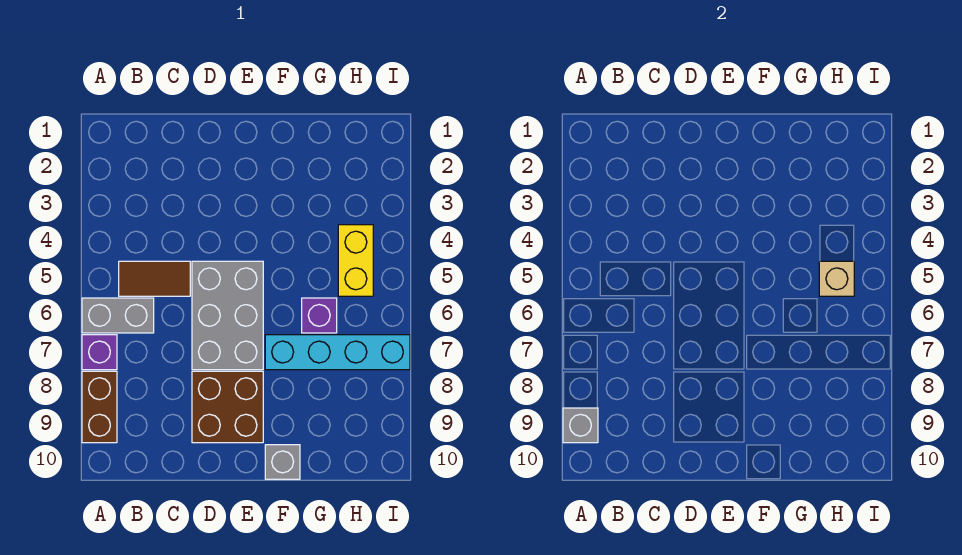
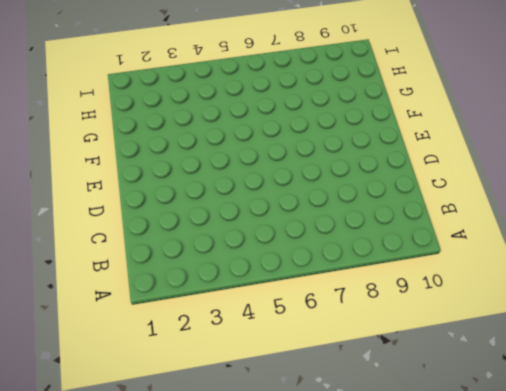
none -> grey 1x2 brick [82,298,154,333]
none -> purple 1x1 brick [82,335,117,370]
none -> brown 1x2 brick [82,371,117,443]

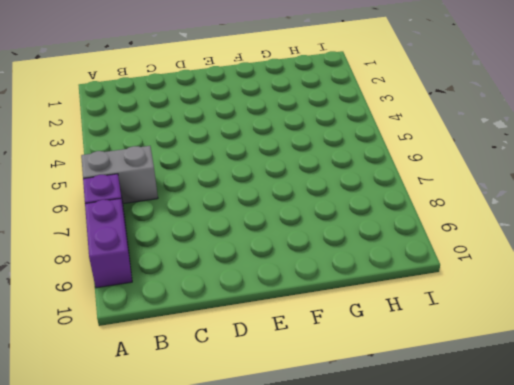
purple 1x2 brick [85,199,132,288] -> brown 1x2 brick [82,371,117,443]
none -> brown 1x2 tile [119,261,190,296]
none -> grey 2x3 brick [192,261,263,370]
none -> brown 2x2 brick [192,371,263,443]

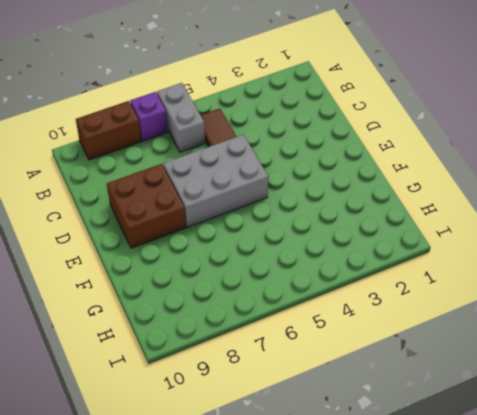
none -> cyan 1x4 brick [265,335,410,370]
none -> grey 1x1 brick [265,445,300,479]
none -> purple 1x1 brick [302,298,337,333]

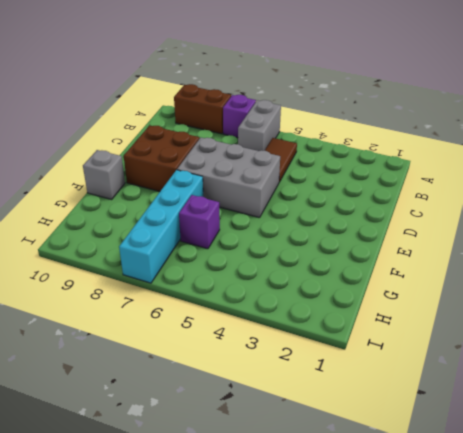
none -> yellow 1x2 brick [338,225,373,296]
none -> grey 1x1 brick [563,408,598,443]
none -> tan 1x1 brick [819,261,854,296]

